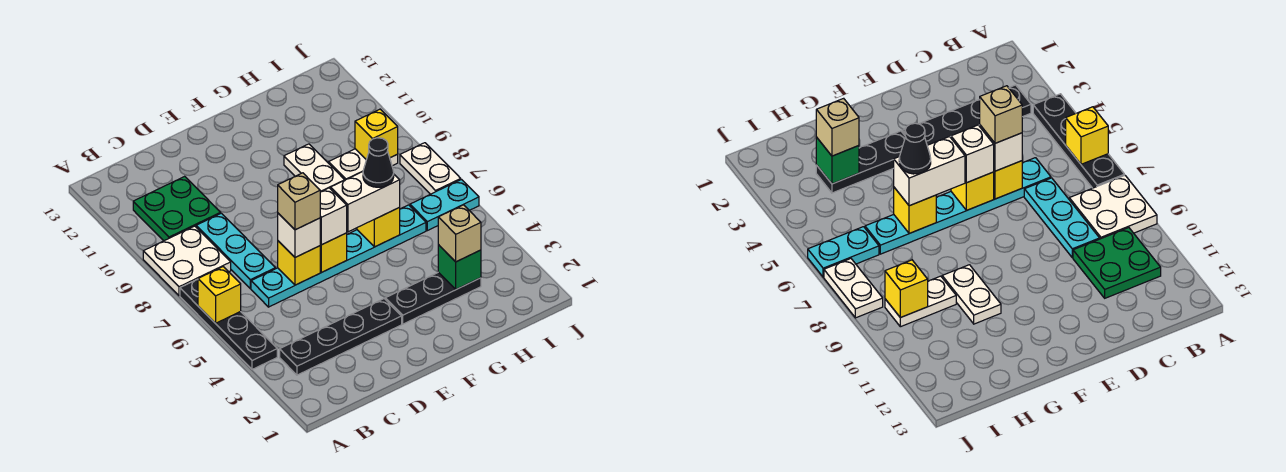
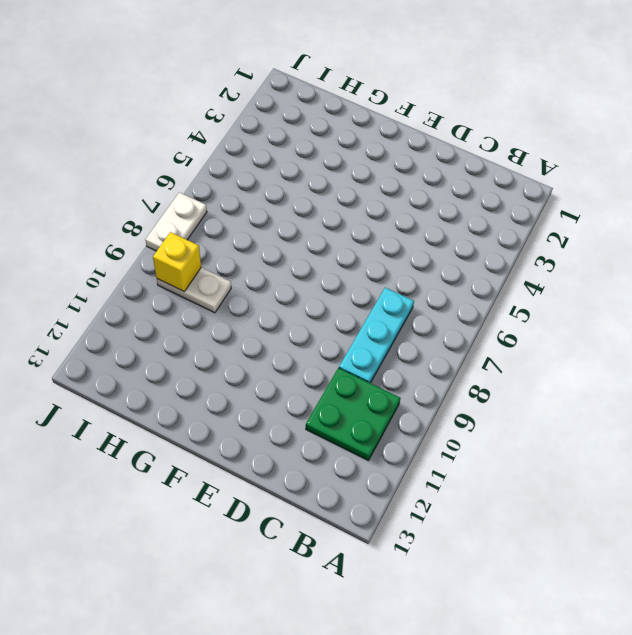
none -> black 1x4 plate [180,279,277,369]
none -> white 2x2 plate [143,226,231,296]
none -> black 1x4 plate [280,299,402,375]

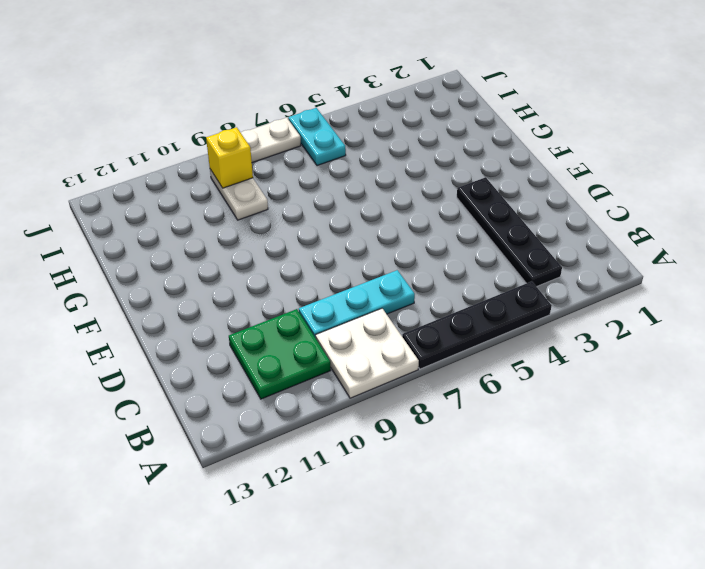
none -> cyan 1x6 plate [251,205,426,307]
none -> black 1x3 plate [385,272,481,324]
none -> white 1x2 plate [284,144,344,192]

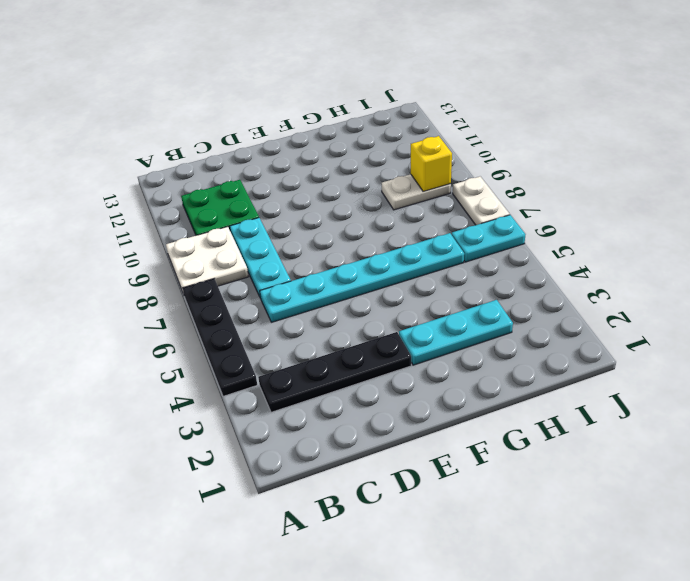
cyan 1x3 plate [399,300,513,365] -> black 1x3 plate [385,272,481,324]
none -> white 1x2 plate [284,144,344,192]
none -> yellow 1x1 brick [198,267,241,323]
none -> yellow 1x1 brick [278,241,320,285]

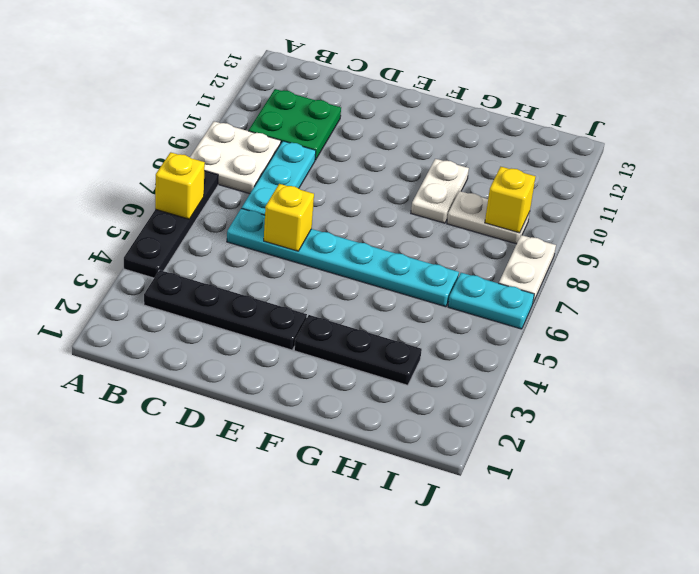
none -> yellow 1x1 brick [320,233,347,272]
none -> yellow 1x1 brick [357,208,400,247]
none -> green 1x1 brick [438,245,481,289]

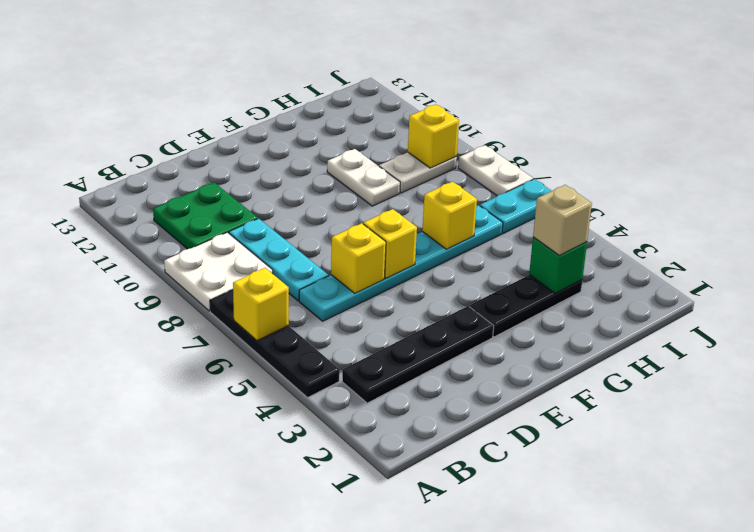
none -> white 1x1 brick [278,213,320,257]
none -> white 1x1 brick [320,188,347,245]
none -> white 1x2 brick [331,172,400,232]

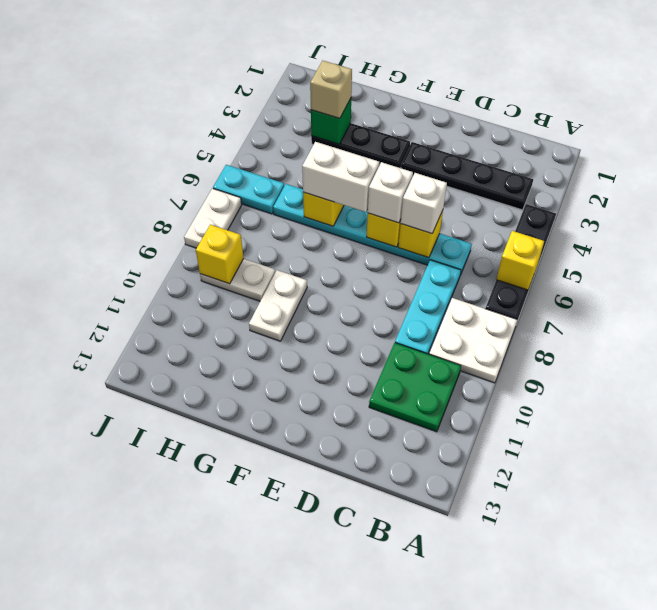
none -> tan 1x1 brick [278,173,320,230]
none -> black 1x1 cone [363,138,394,187]

